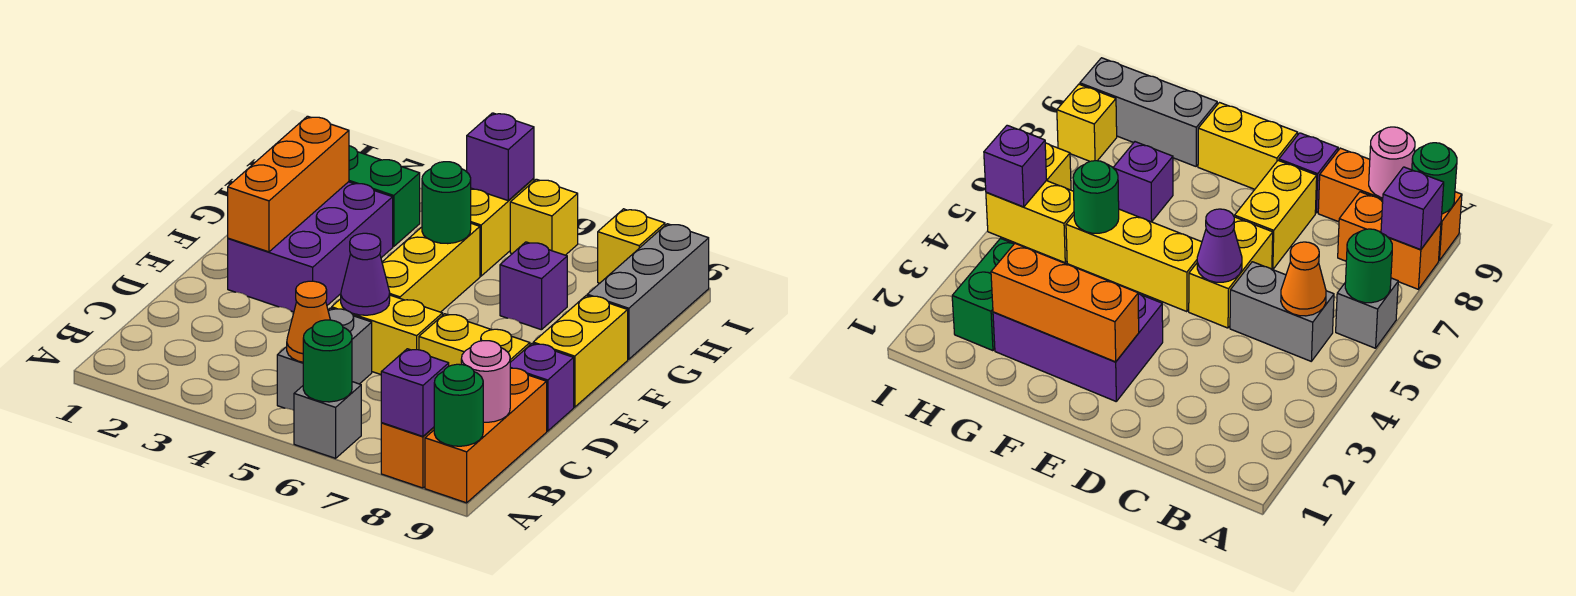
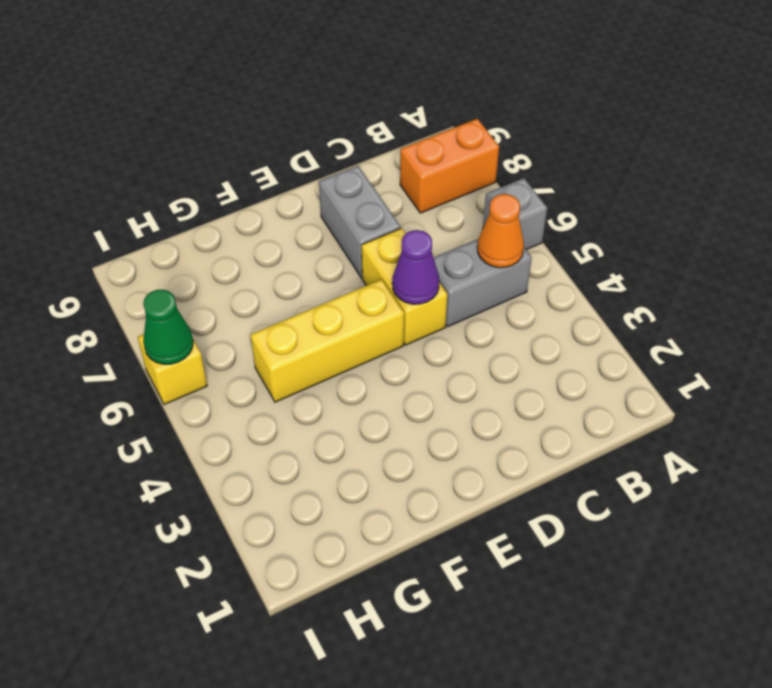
grey 1x2 brick [319,166,401,278] -> yellow 1x2 brick [419,314,530,366]
green 1x1 cone [143,290,193,364] -> none
none -> orange 1x3 brick [425,368,547,503]
none -> purple 1x1 brick [510,343,574,431]
none -> purple 2x3 brick [228,182,393,312]

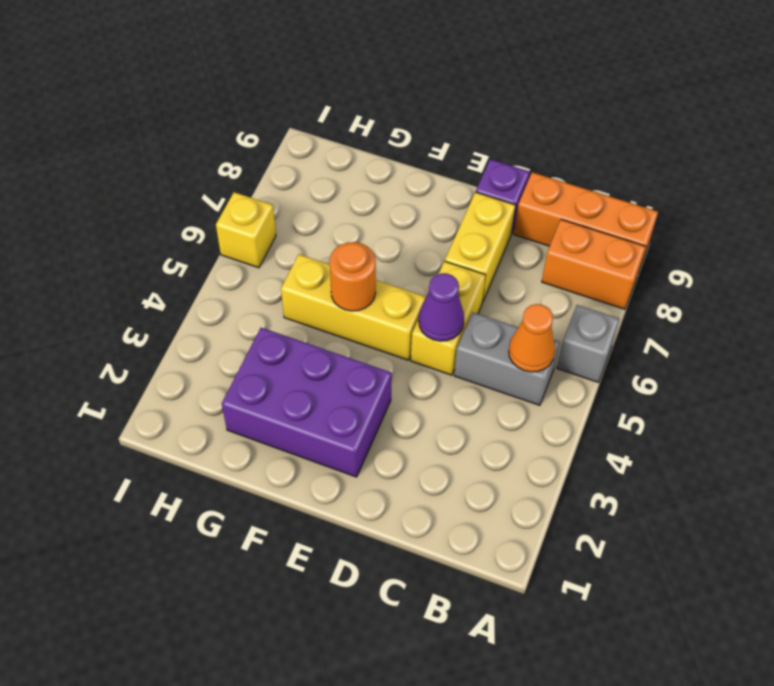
orange 1x1 round brick [330,242,376,311] -> none
none -> yellow 1x2 brick [533,296,628,407]
none -> purple 1x1 brick [500,242,567,330]
none -> grey 1x3 brick [587,224,709,359]

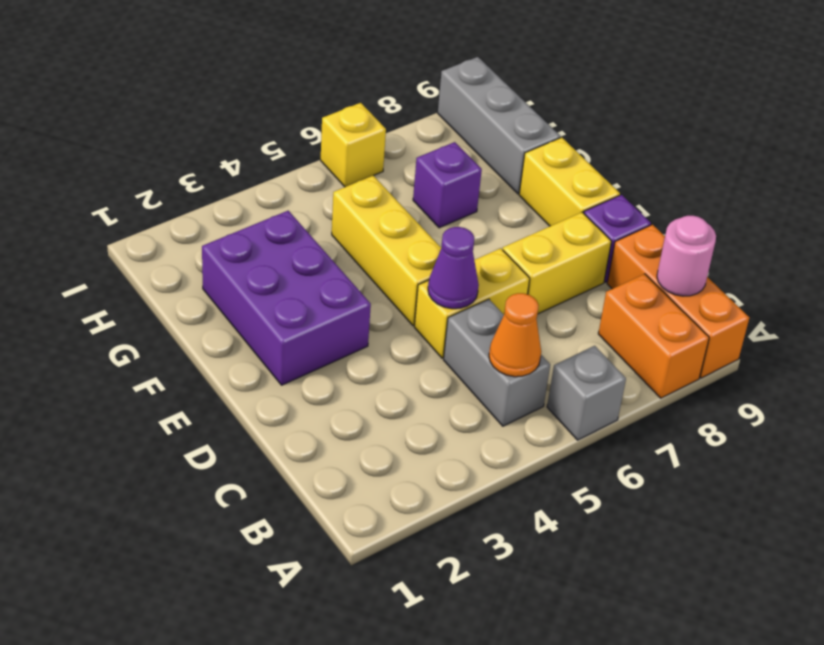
none -> green 1x2 brick [349,146,420,247]
none -> yellow 1x2 brick [471,178,534,276]
none -> yellow 1x1 brick [598,209,665,283]

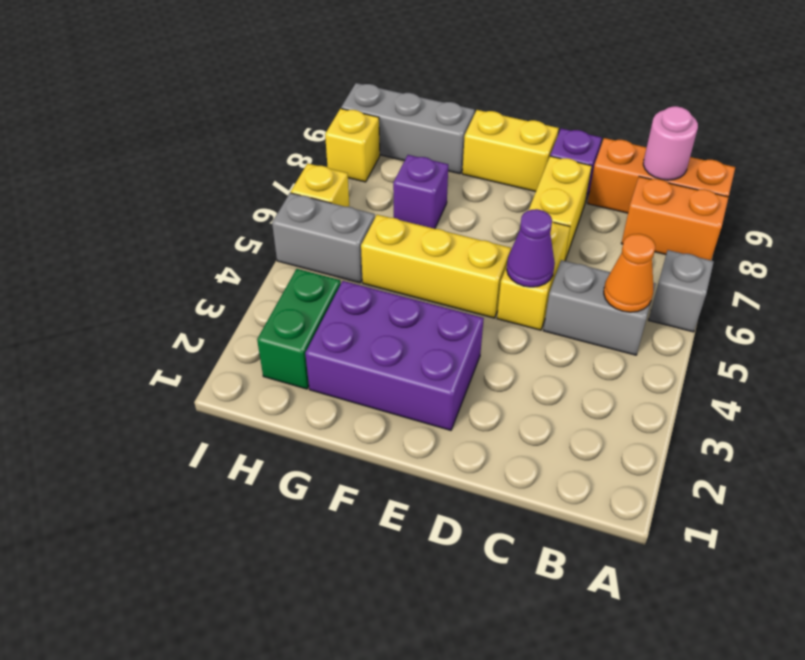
grey 1x2 brick [272,193,375,283] -> yellow 1x2 brick [471,178,534,276]
none -> green 1x1 round brick [303,320,352,402]
none -> purple 1x1 brick [381,349,449,436]
none -> green 1x1 round brick [434,364,483,446]

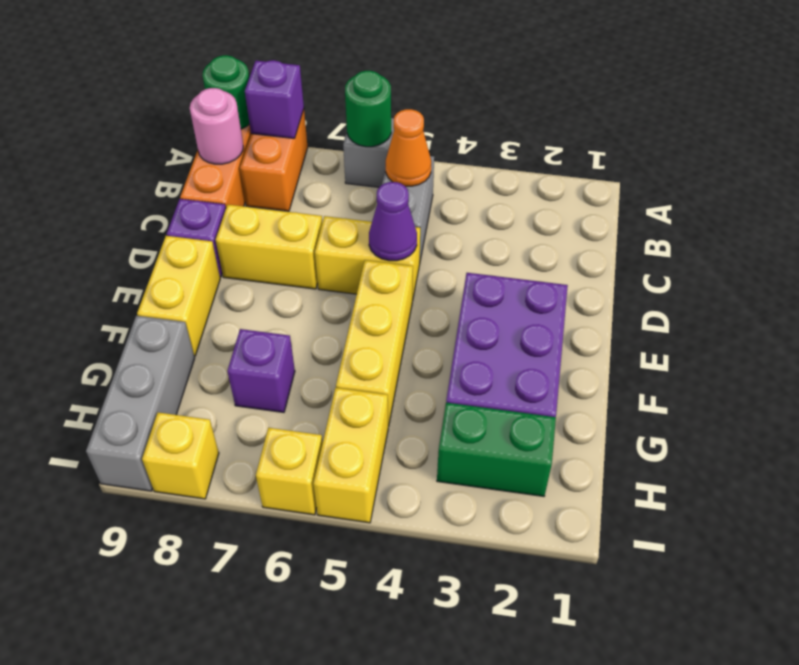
none -> orange 1x3 brick [228,116,349,252]
none -> green 1x1 round brick [422,162,471,244]
none -> purple 1x1 brick [467,113,534,201]

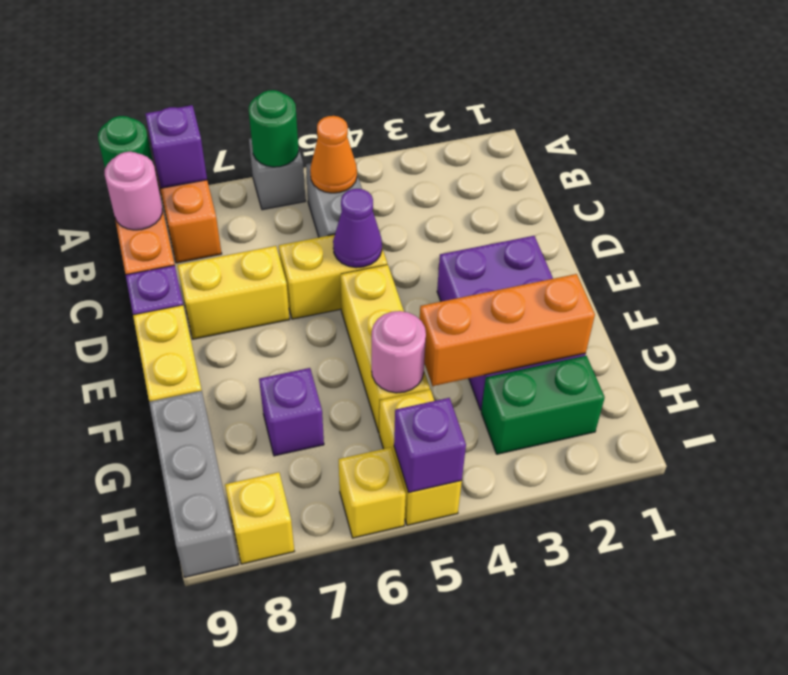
orange 1x3 brick [420,274,595,386] -> orange 1x3 brick turned to [228,116,349,252]
pink 1x1 round brick [372,311,426,393] -> green 1x1 round brick [422,162,471,244]

